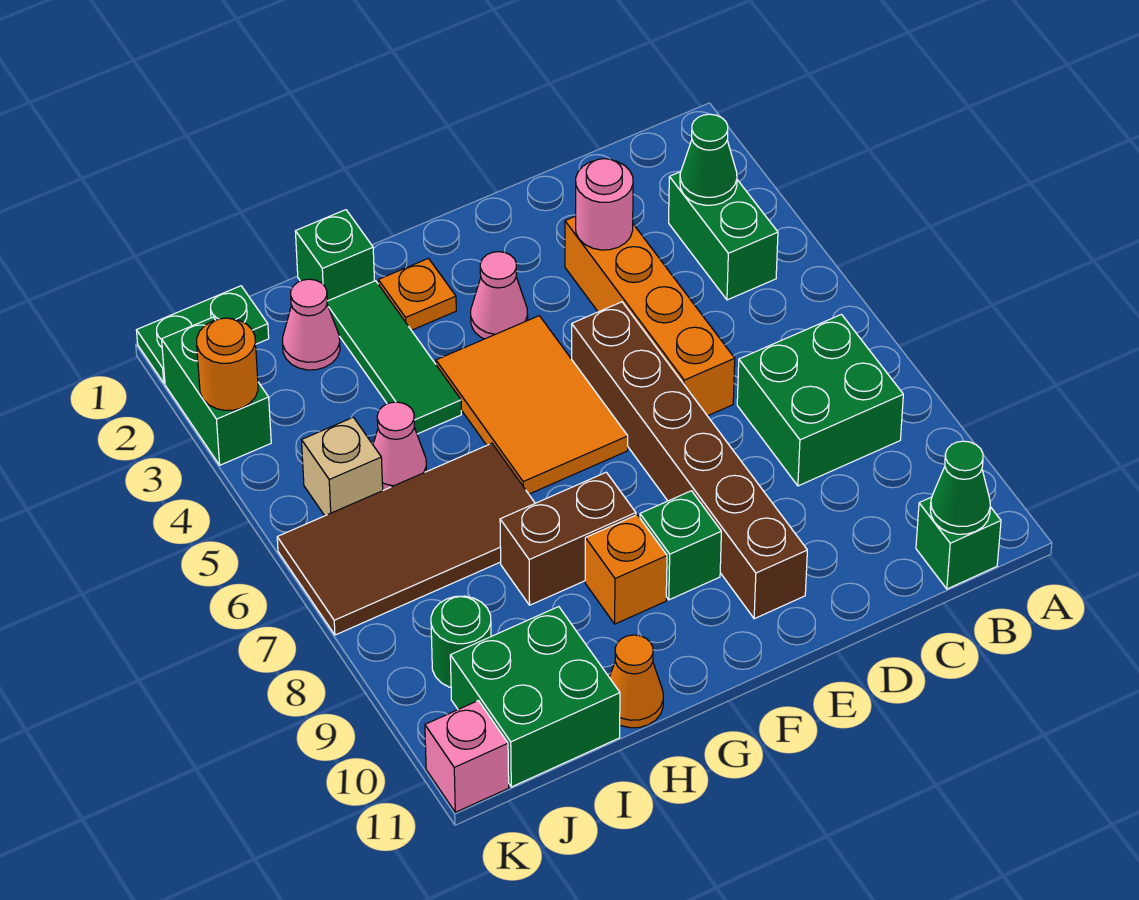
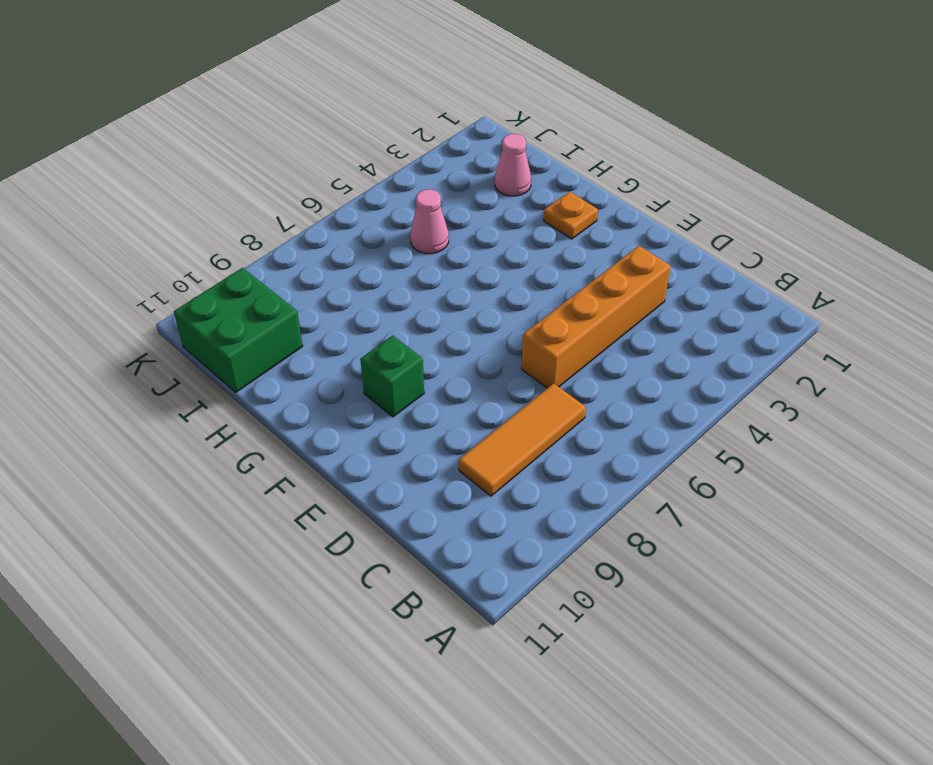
orange 1x3 tile [459,383,586,496] -> green 2x2 brick [737,314,903,486]
none -> green 1x2 brick [669,172,778,300]
none -> green 1x1 brick [916,497,1001,589]
none -> brown 1x6 brick [572,302,807,619]

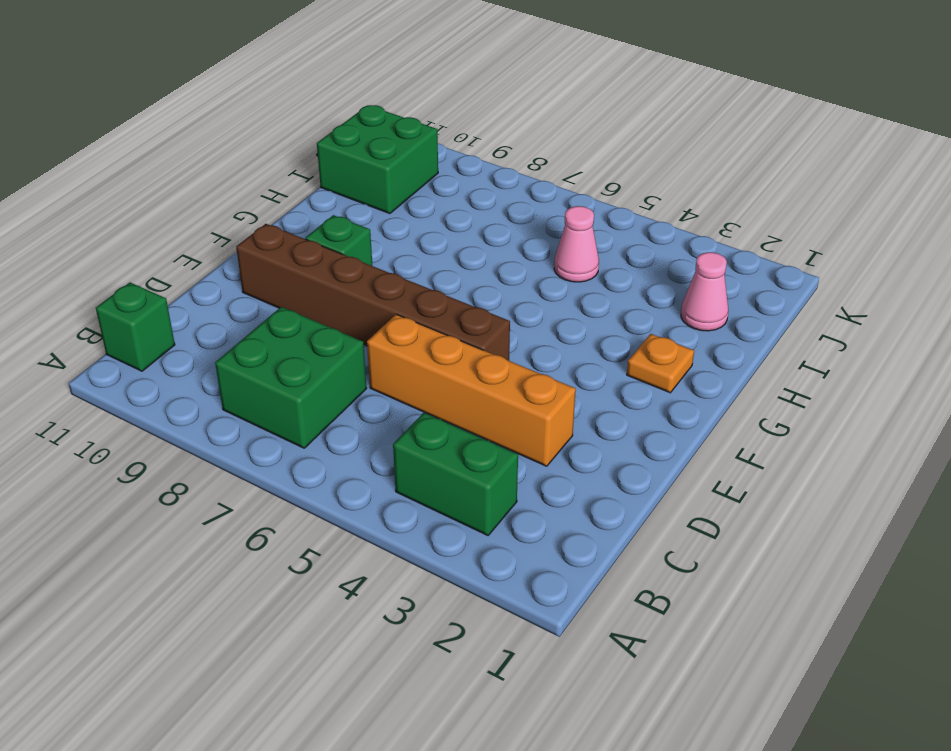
none -> pink 1x1 cone [471,252,528,339]
none -> orange 2x3 tile [436,316,628,494]
none -> brown 1x2 brick [500,472,636,605]

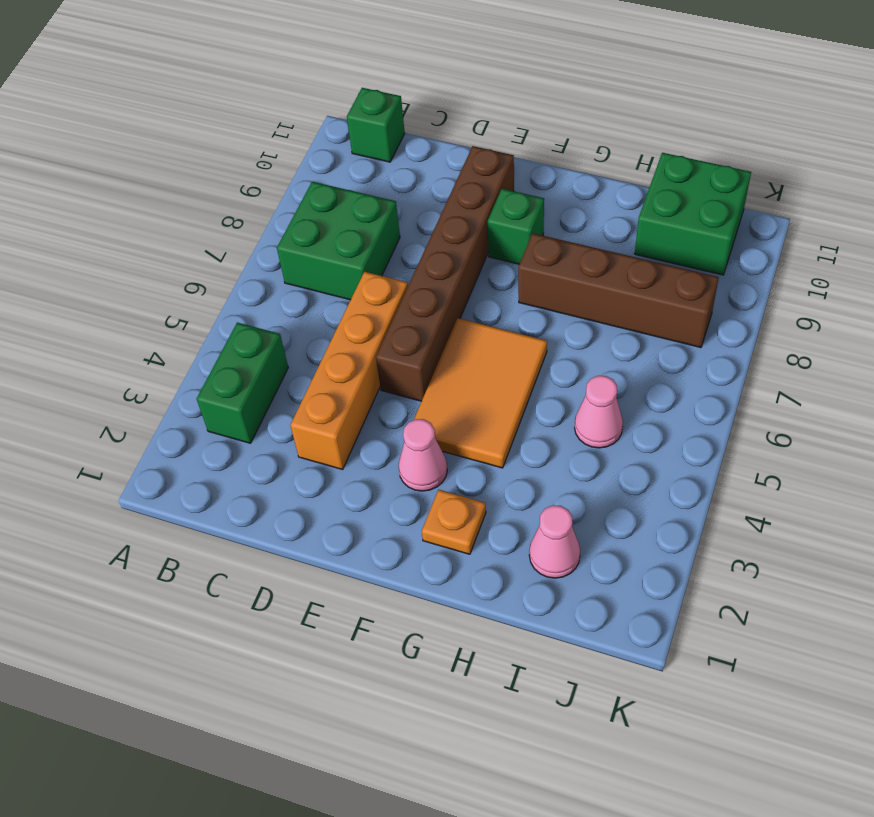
brown 1x4 brick [518,233,719,348] -> brown 1x2 brick [500,472,636,605]
none -> orange 1x1 brick [585,515,667,624]
none -> green 1x1 brick [295,210,374,301]
none -> green 1x3 tile [327,281,461,434]

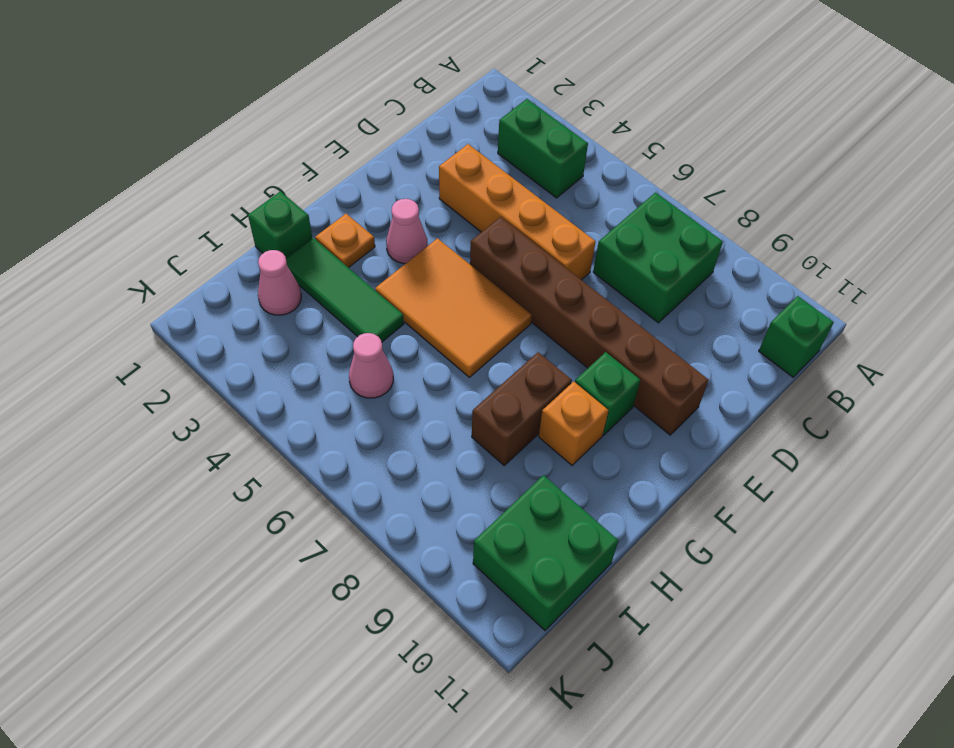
none -> brown 2x4 tile [277,443,535,635]
none -> orange 1x1 cone [609,635,663,728]
none -> green 1x2 plate [136,286,269,383]

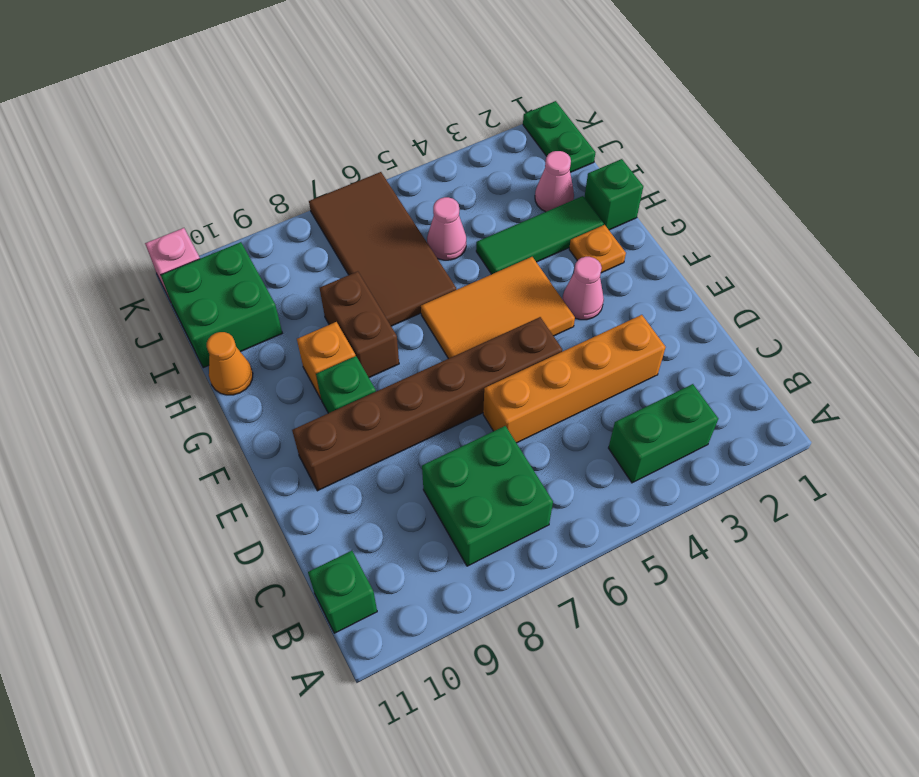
none -> tan 1x1 brick [302,417,383,516]
none -> green 1x1 round brick [431,596,491,687]
none -> green 1x2 brick [162,317,271,465]

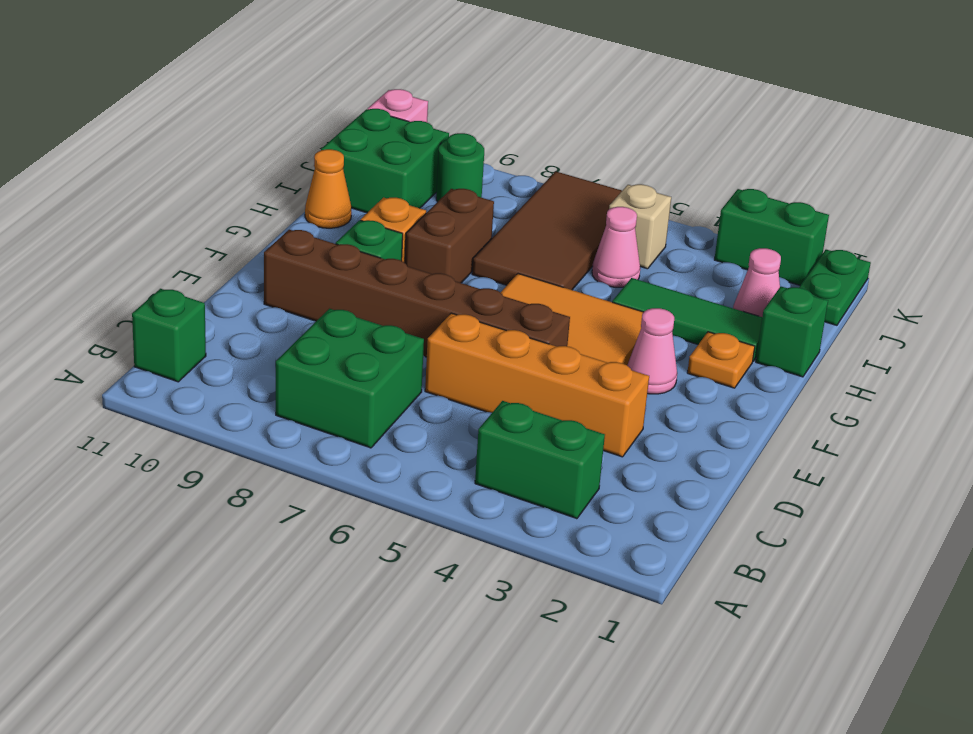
none -> green 1x1 cone [680,114,737,205]
none -> green 1x1 cone [930,441,990,534]
none -> pink 1x1 round brick [576,159,633,250]

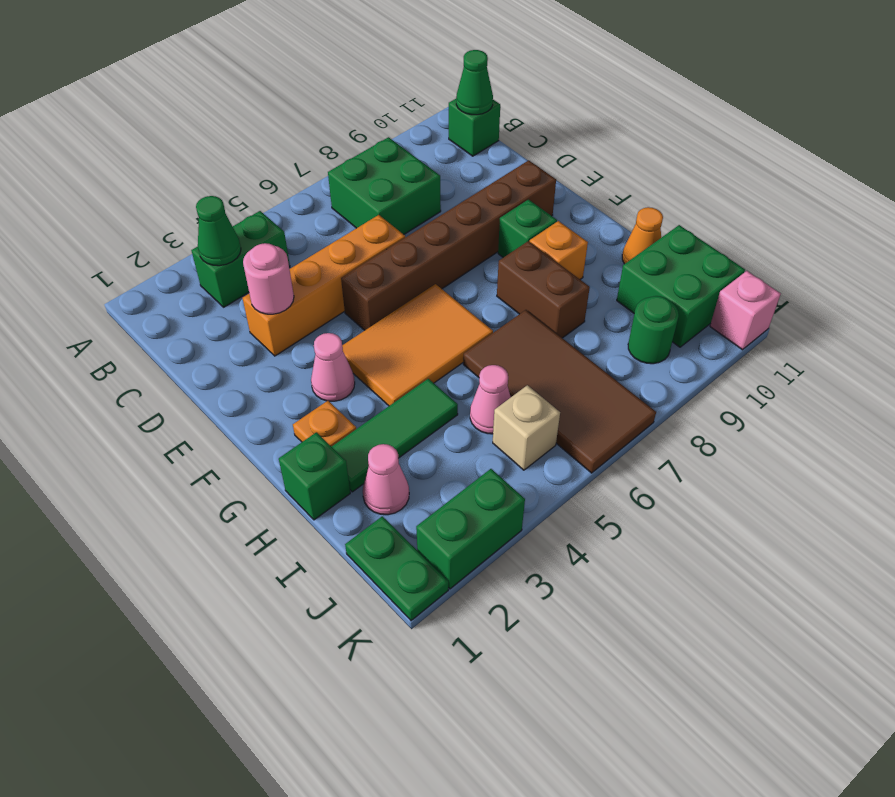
none -> orange 1x1 round brick [197,318,258,410]

